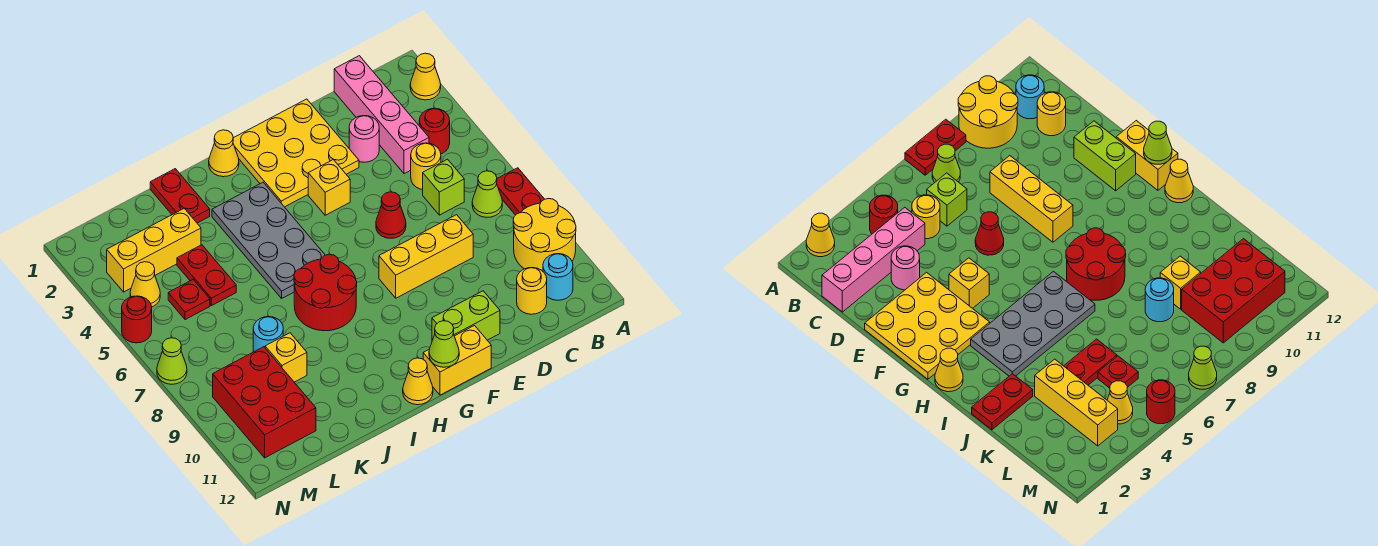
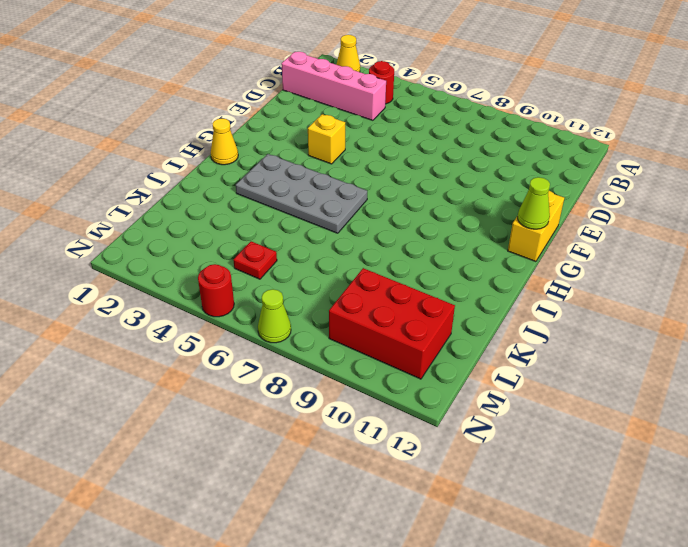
none -> red 1x2 plate [497,168,544,215]
none -> yellow 2x2 round brick [513,199,576,271]
none -> lime 1x1 cone [472,171,502,217]
none -> cyan 1x1 round brick [543,254,573,300]

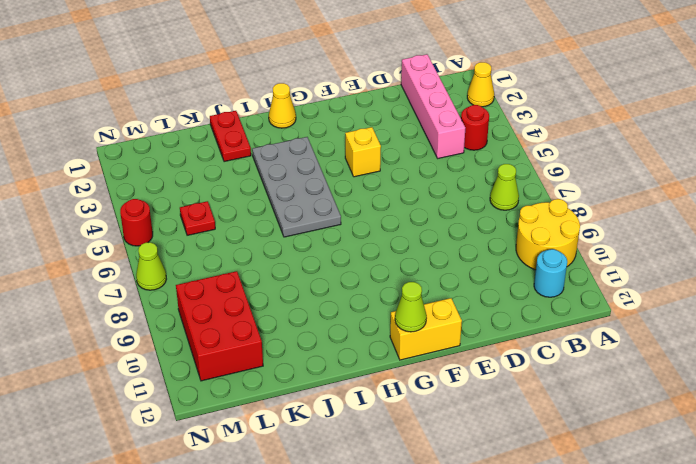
none -> red 1x2 plate [497,168,544,215]
none -> yellow 1x1 round brick [411,143,441,190]
none -> lime 1x1 brick [423,159,464,215]
none -> yellow 1x1 round brick [517,268,547,314]

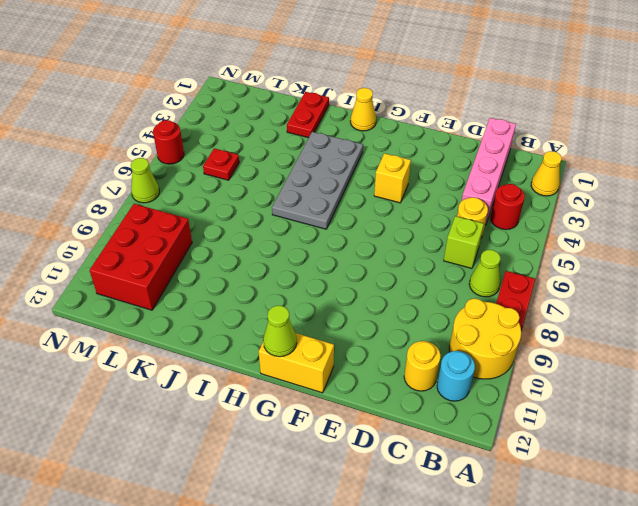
none -> pink 1x1 round brick [349,116,379,162]
none -> yellow 1x3 brick [379,215,473,298]
none -> yellow 3x3 plate [233,99,359,207]
none -> red 1x1 cone [376,192,406,238]

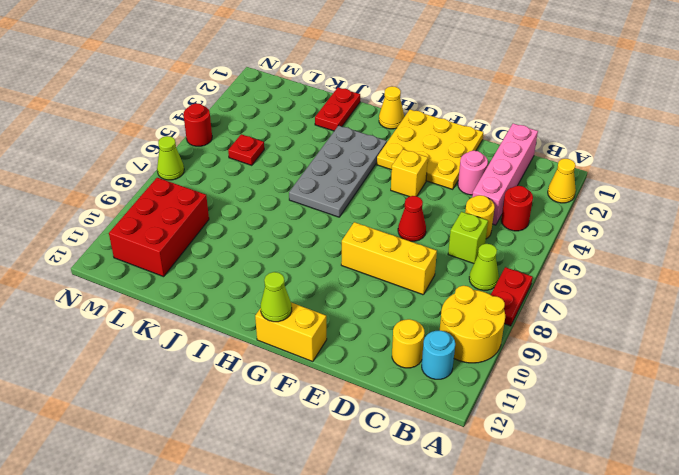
none -> lime 1x2 brick [432,291,500,340]
none -> red 2x2 round brick [294,254,357,331]
none -> yellow 1x1 cone [403,358,433,405]
none -> yellow 1x3 brick [107,208,201,292]

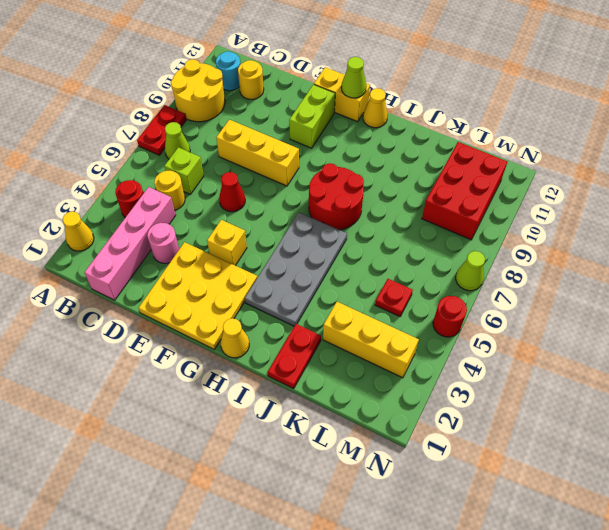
lime 1x2 brick [289,84,335,148] -> lime 1x2 brick turned to [432,291,500,340]
none -> red 1x2 plate [177,245,236,306]
none -> cyan 1x1 round brick [253,317,283,352]
none -> yellow 1x1 brick [265,333,307,382]
none -> yellow 1x1 cone [130,262,160,307]

